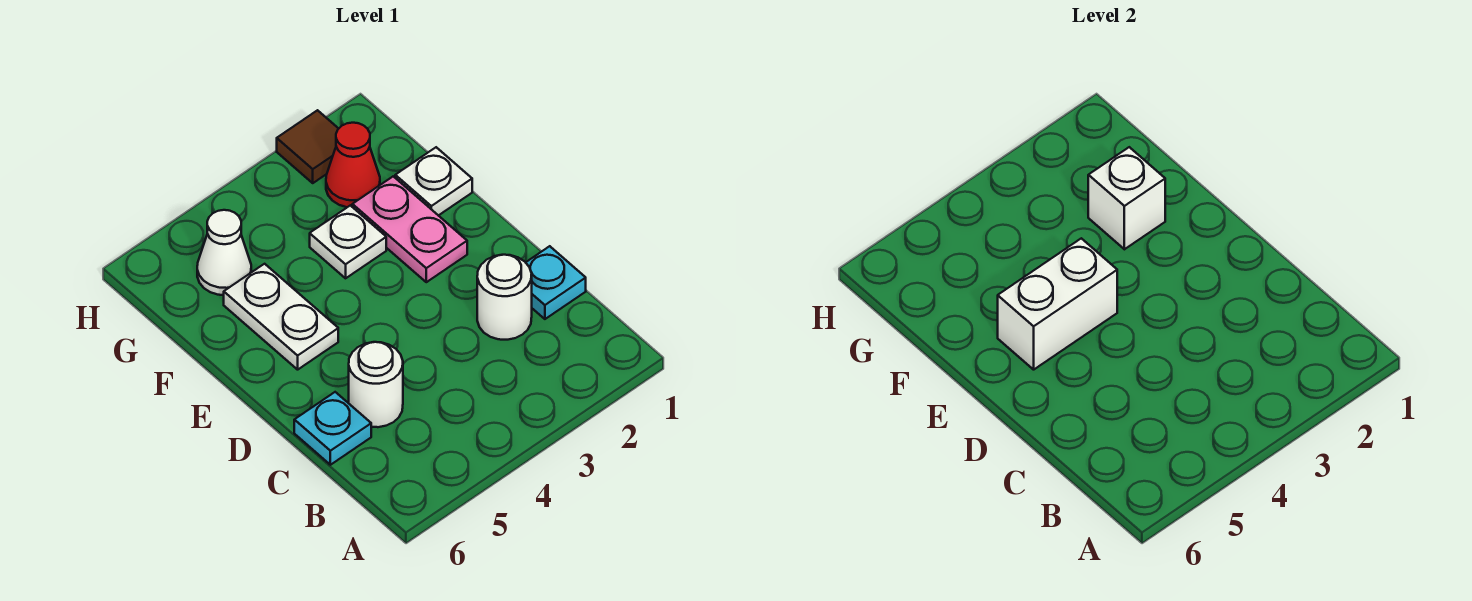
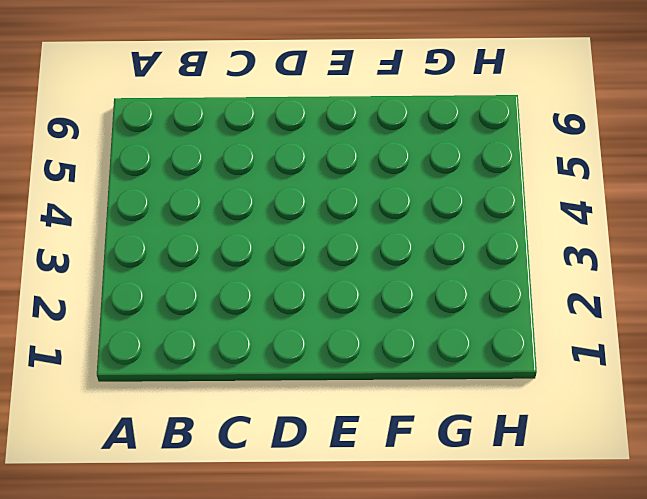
none -> cyan 1x1 plate [526,246,586,319]
none -> white 1x1 round brick [477,255,532,340]
none -> white 1x1 round brick [349,342,403,427]

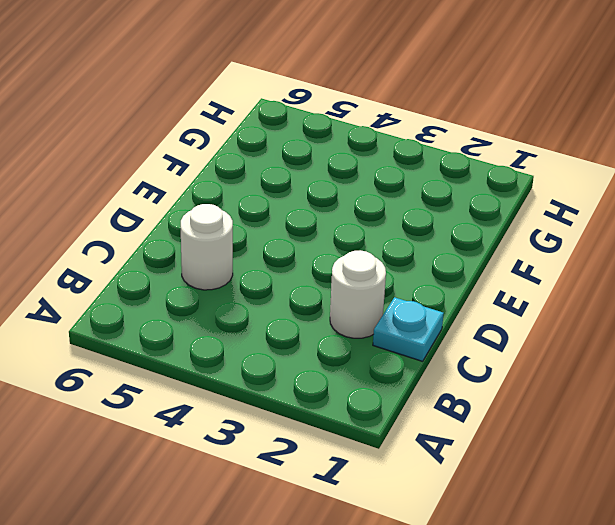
none -> cyan 1x1 plate [294,392,371,465]
none -> pink 1x2 plate [352,176,467,282]
none -> white 1x2 plate [224,264,338,370]

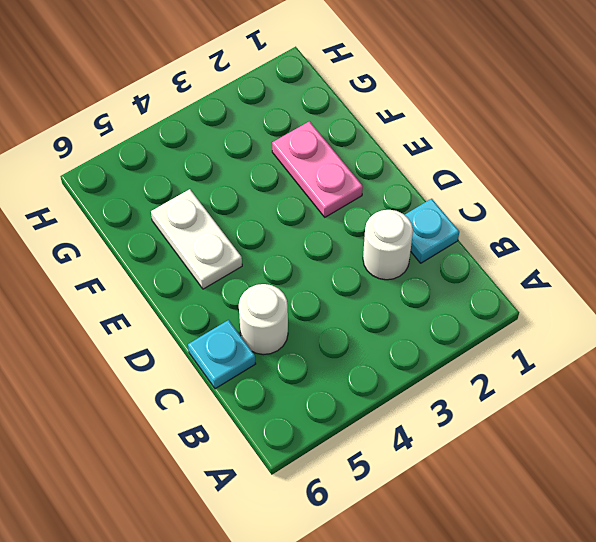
none -> white 1x1 plate [395,147,472,216]
none -> white 1x1 plate [310,205,386,278]
none -> red 1x1 cone [326,123,380,207]

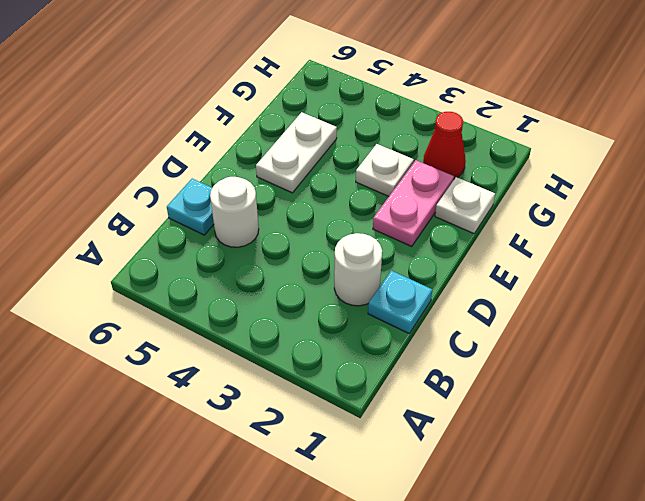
none -> white 1x1 cone [197,210,251,295]
none -> brown 1x1 tile [277,110,339,183]
none -> white 1x2 brick [998,238,1117,370]

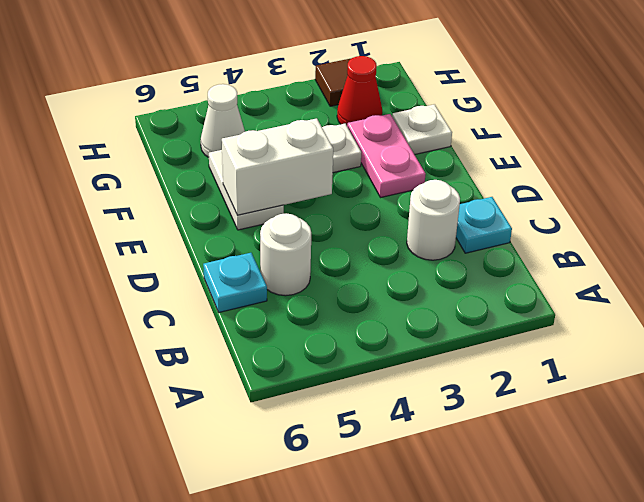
none -> white 1x1 brick [1088,147,1165,249]

